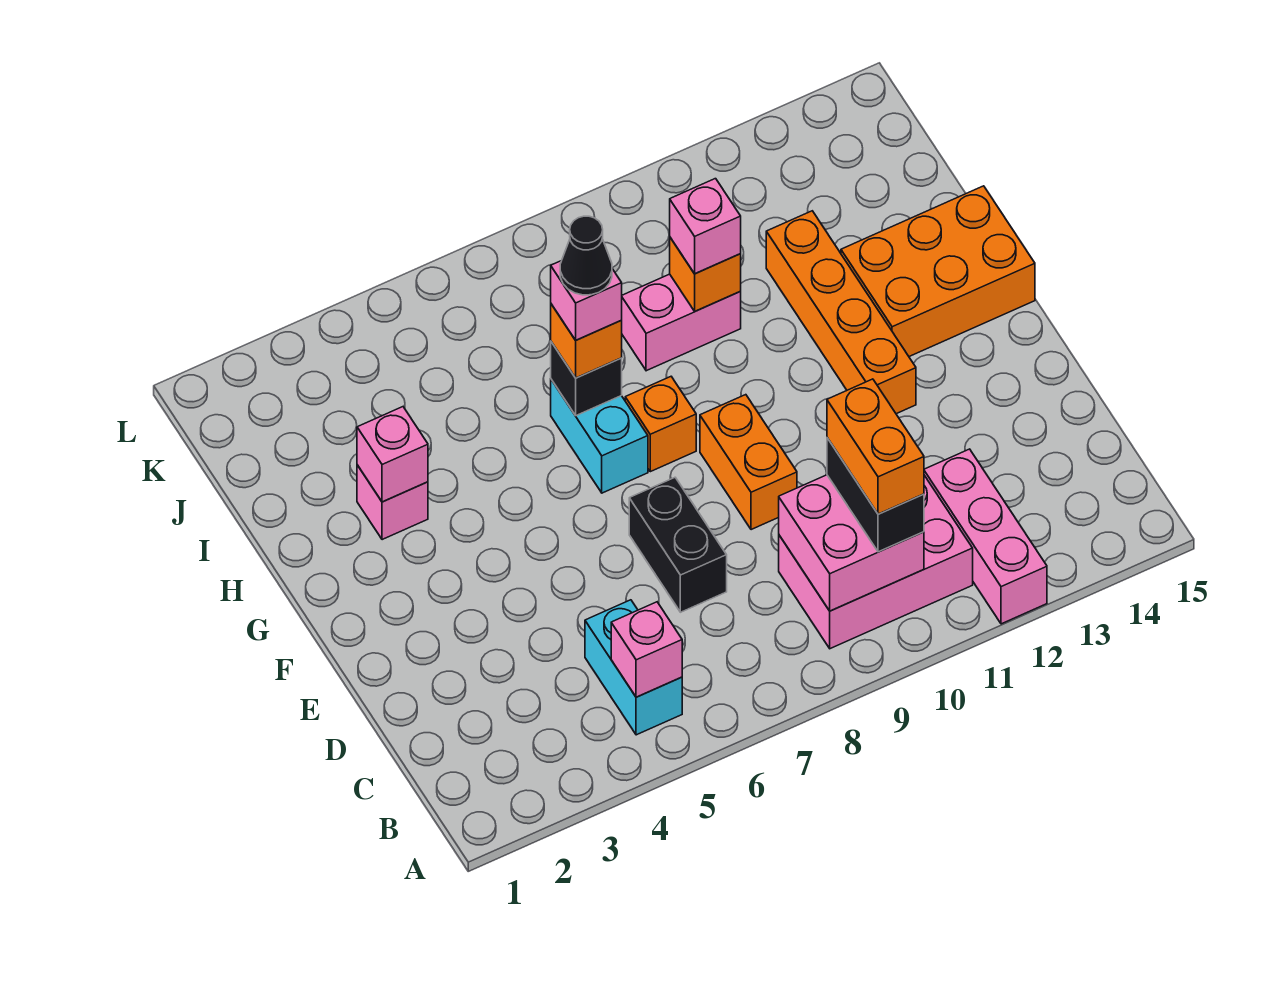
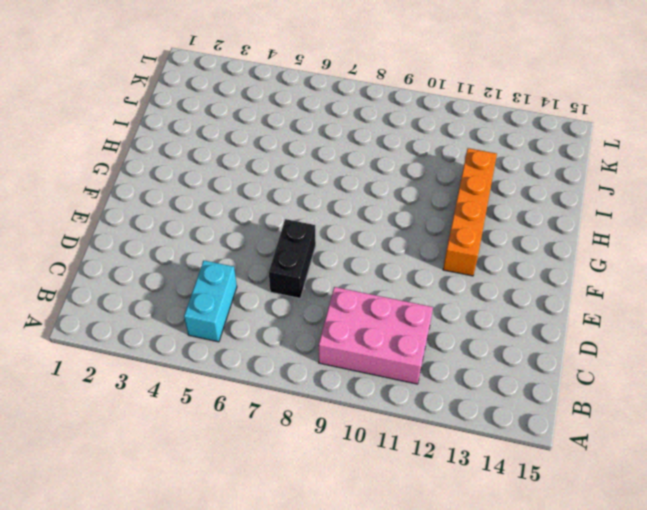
none -> pink 1x3 brick [924,449,1047,624]
none -> orange 1x2 brick [700,395,797,530]
none -> cyan 1x2 brick [551,380,648,493]

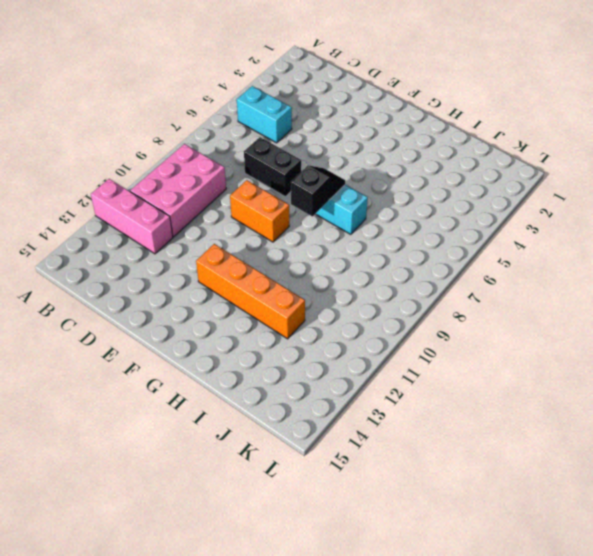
black 1x2 slope [291,165,345,217] -> none
none -> orange 1x1 brick [625,377,696,472]
none -> orange 2x3 brick [841,186,1035,356]
none -> pink 1x1 brick [357,465,428,540]

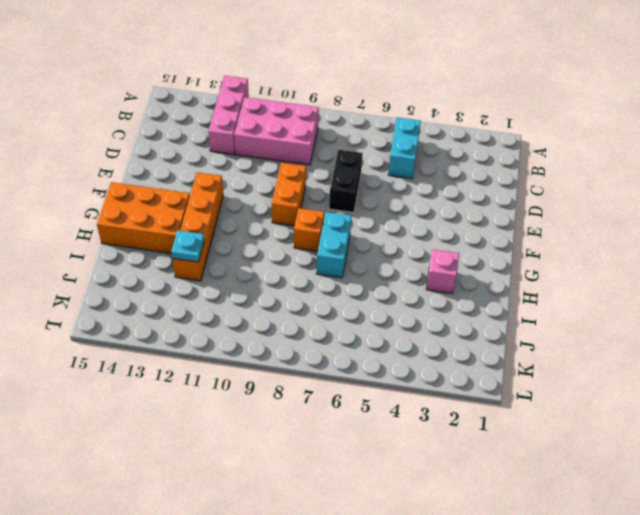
cyan 1x1 plate [171,230,204,262] -> none
none -> pink 1x2 brick [622,274,741,371]
none -> pink 1x1 brick [611,602,682,697]
none -> pink 2x2 brick [779,475,924,611]

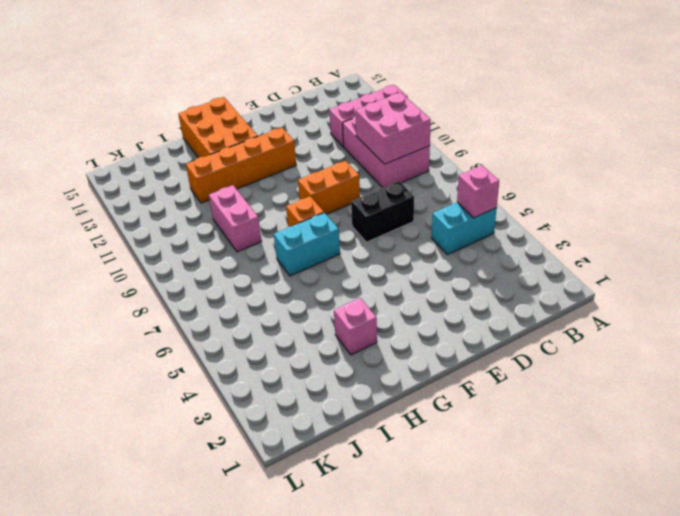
none -> pink 1x1 brick [357,407,428,502]
none -> black 1x1 brick [551,342,622,416]
none -> orange 1x1 brick [670,238,741,311]

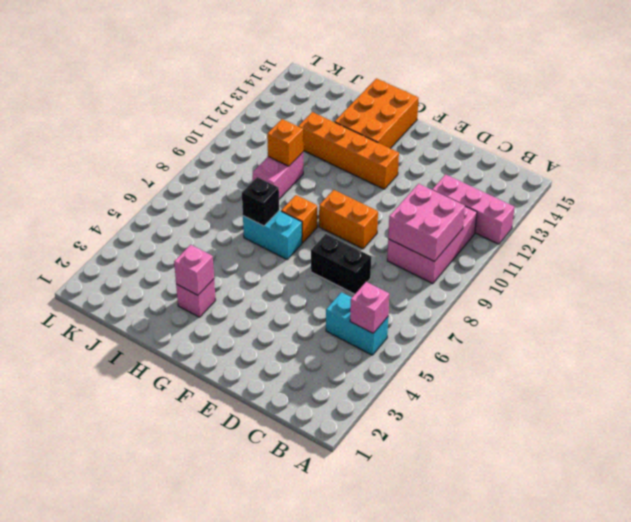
none -> black 1x2 brick [827,438,924,552]
none -> orange 1x1 brick [551,304,622,378]
none -> pink 1x1 brick [670,179,741,274]

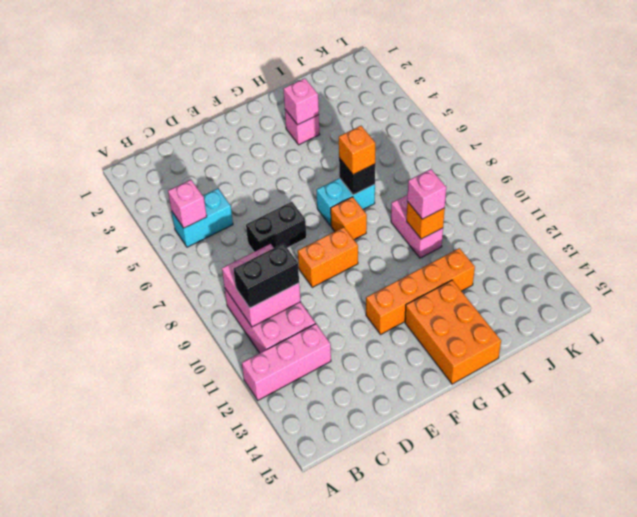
none -> orange 1x2 brick [827,379,924,514]
none -> pink 1x1 brick [551,261,622,340]
none -> black 1x1 cone [560,216,612,295]

